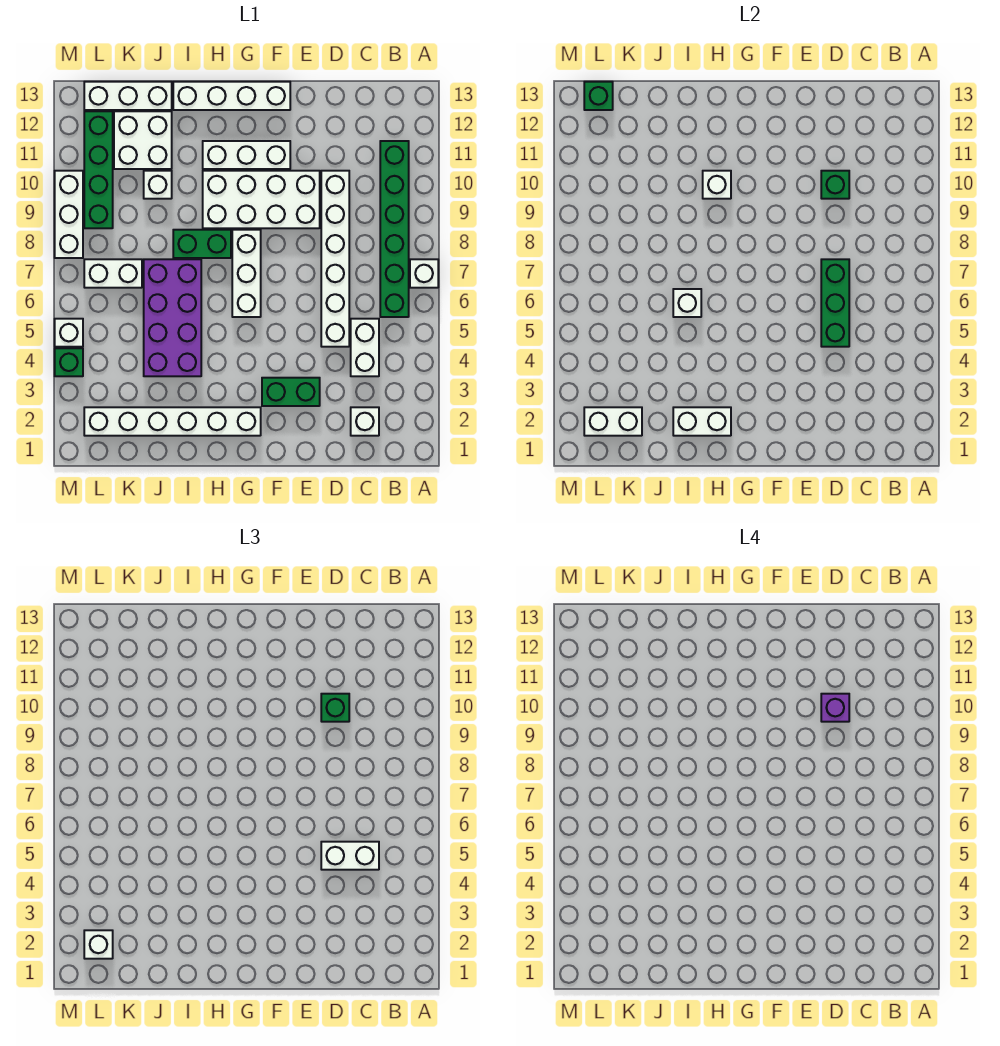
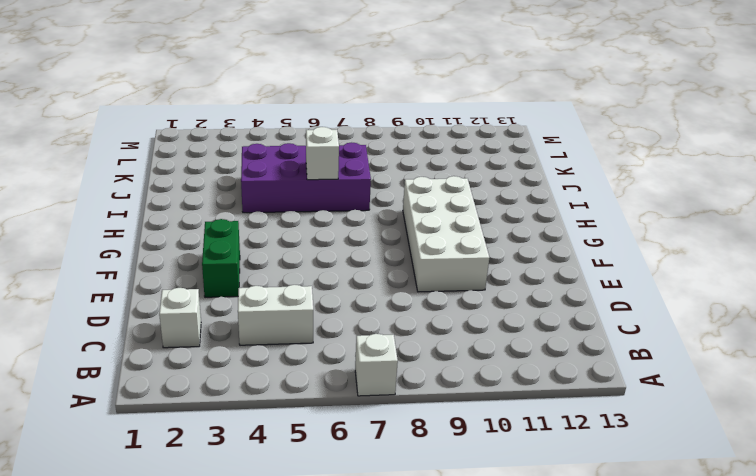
none -> green 1x6 brick [380,141,409,317]
none -> white 1x6 brick [321,171,349,347]
none -> white 1x3 brick [203,141,290,169]
none -> white 1x4 brick [173,82,290,110]

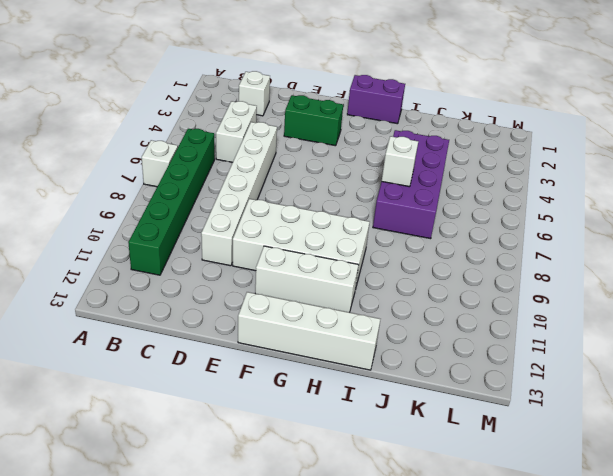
purple 1x2 brick [347,75,405,124] -> none
none -> white 1x6 brick [84,407,261,436]
none -> white 1x3 brick [232,230,261,317]
none -> green 1x2 brick [173,230,231,258]
none -> white 1x1 brick [144,171,172,199]

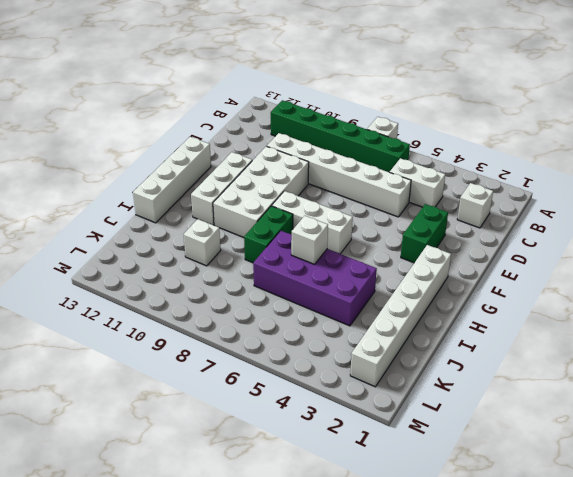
none -> white 2x2 brick [114,111,172,169]
none -> white 1x3 brick [84,82,172,110]
none -> white 1x2 brick [84,259,142,288]
none -> green 1x4 brick [84,111,113,228]

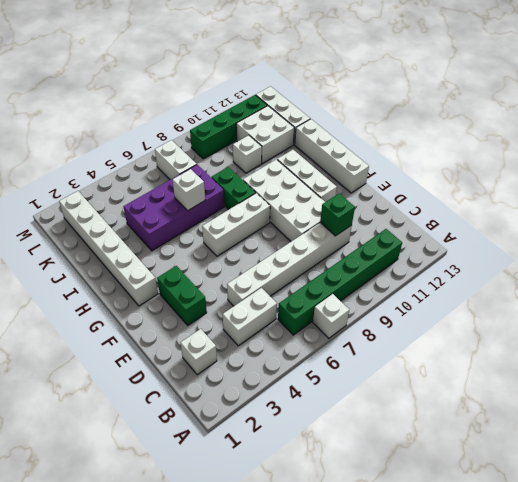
none -> green 1x1 brick [55,348,83,376]
none -> white 1x1 brick [55,319,83,347]
none -> white 1x3 brick [55,171,83,258]
none -> green 1x3 brick [821,259,849,347]

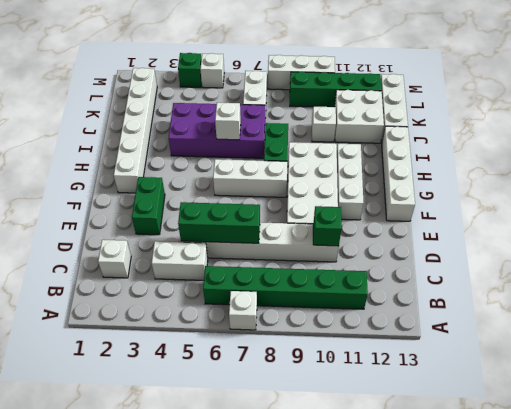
none -> white 1x2 brick [673,407,731,436]
none -> white 1x1 brick [703,171,731,199]
none -> white 1x2 brick [584,407,642,436]
none -> green 1x1 brick [584,82,613,110]

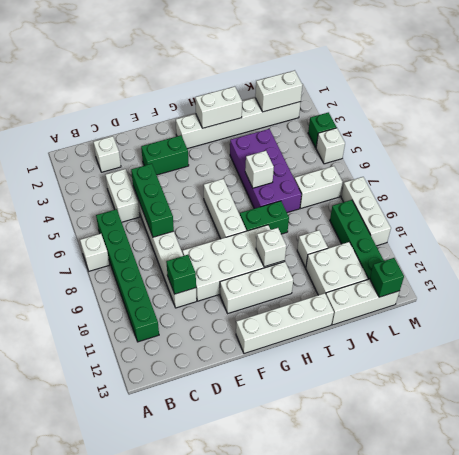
none -> white 1x2 brick [321,842,379,870]
none -> green 1x1 brick [321,694,349,722]
none -> white 1x1 brick [84,930,113,959]
none -> purple 1x1 brick [821,694,849,722]

